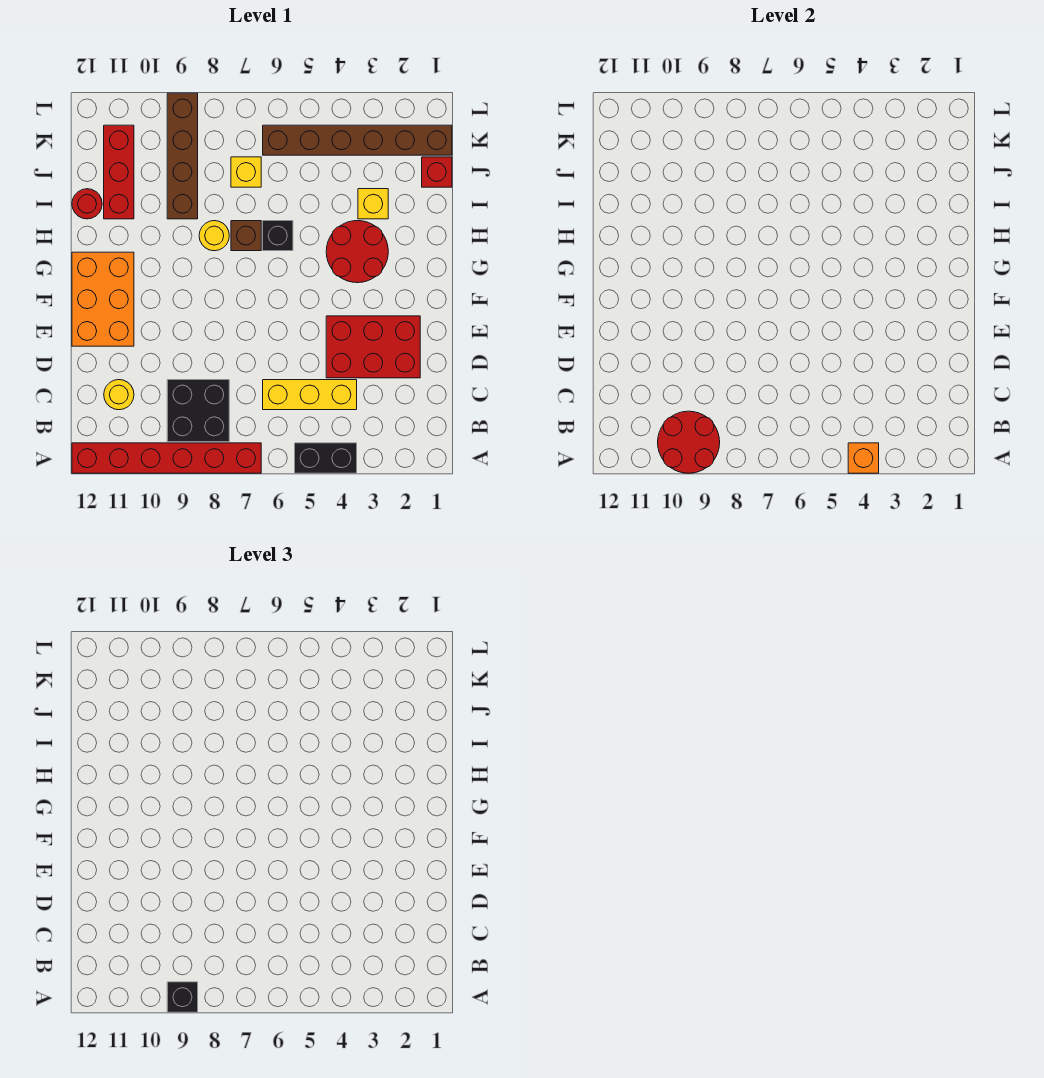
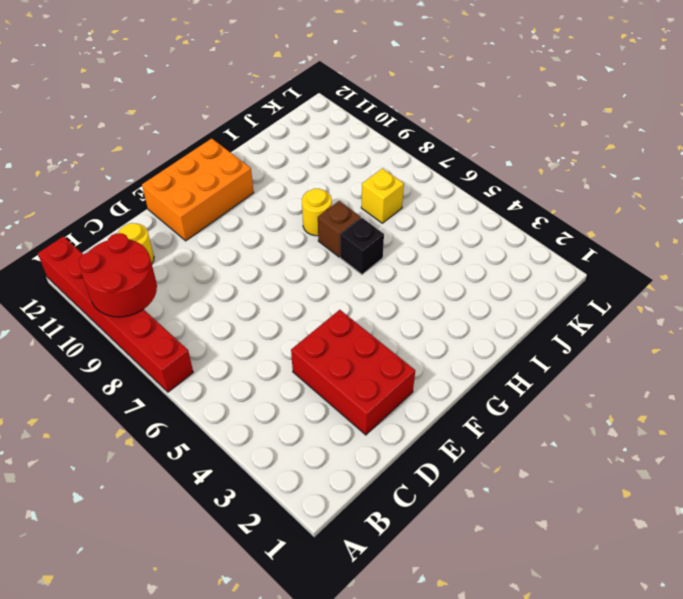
none -> black 1x2 brick [295,443,357,473]
none -> black 2x2 brick [167,380,229,442]
none -> yellow 1x3 brick [263,380,357,410]

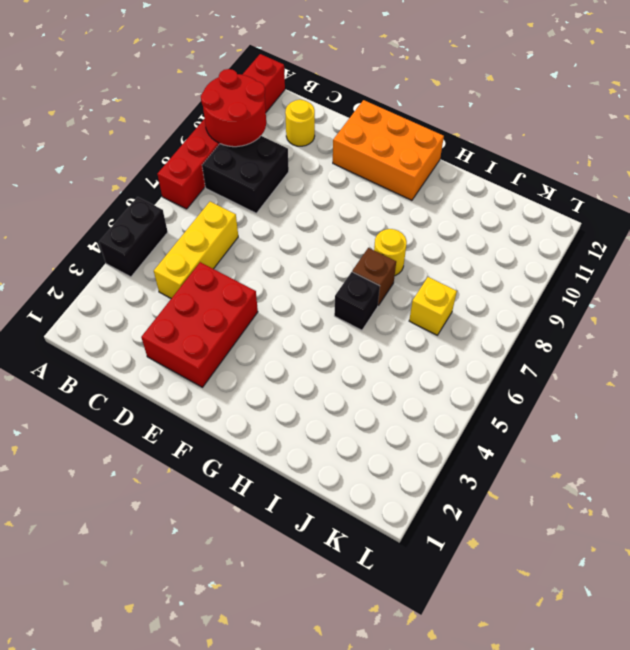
none -> red 2x2 round brick [326,221,388,283]
none -> yellow 1x1 brick [358,189,388,219]
none -> brown 1x4 brick [167,93,198,219]

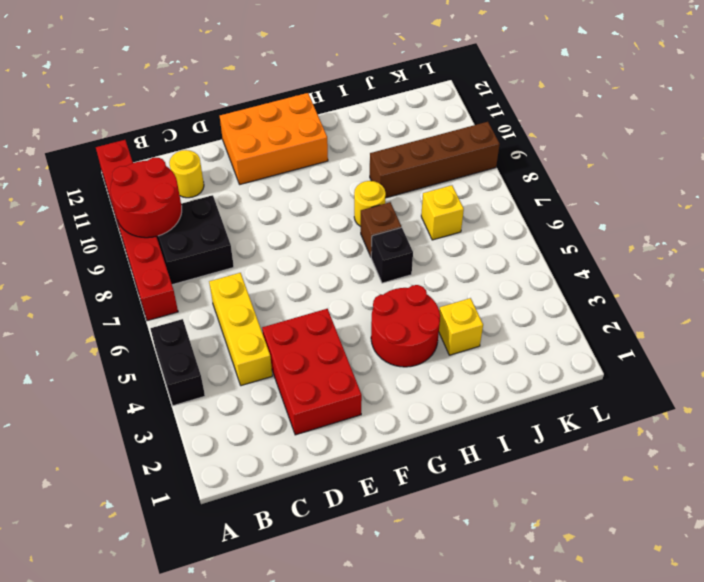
none -> red 1x3 brick [104,125,134,219]
none -> red 1x1 round brick [72,189,102,219]
none -> red 1x1 brick [422,157,452,187]

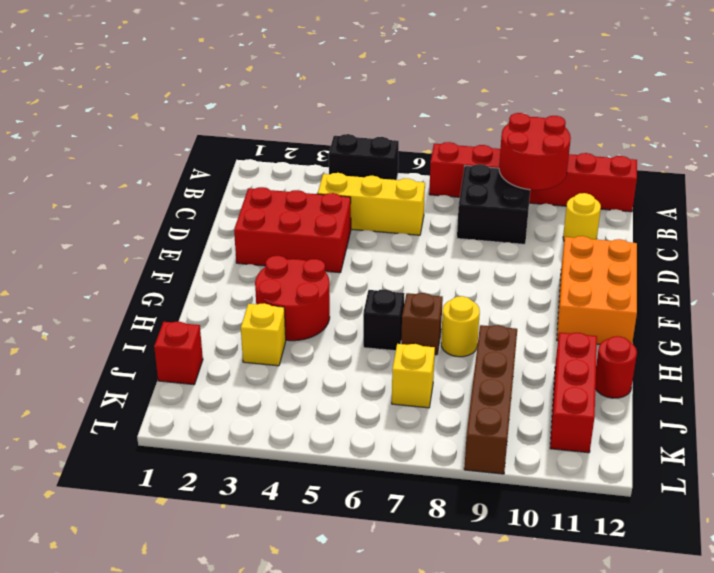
none -> brown 1x6 brick [263,125,452,155]
none -> orange 1x1 brick [848,443,879,473]
none -> black 1x1 brick [167,982,198,1012]

